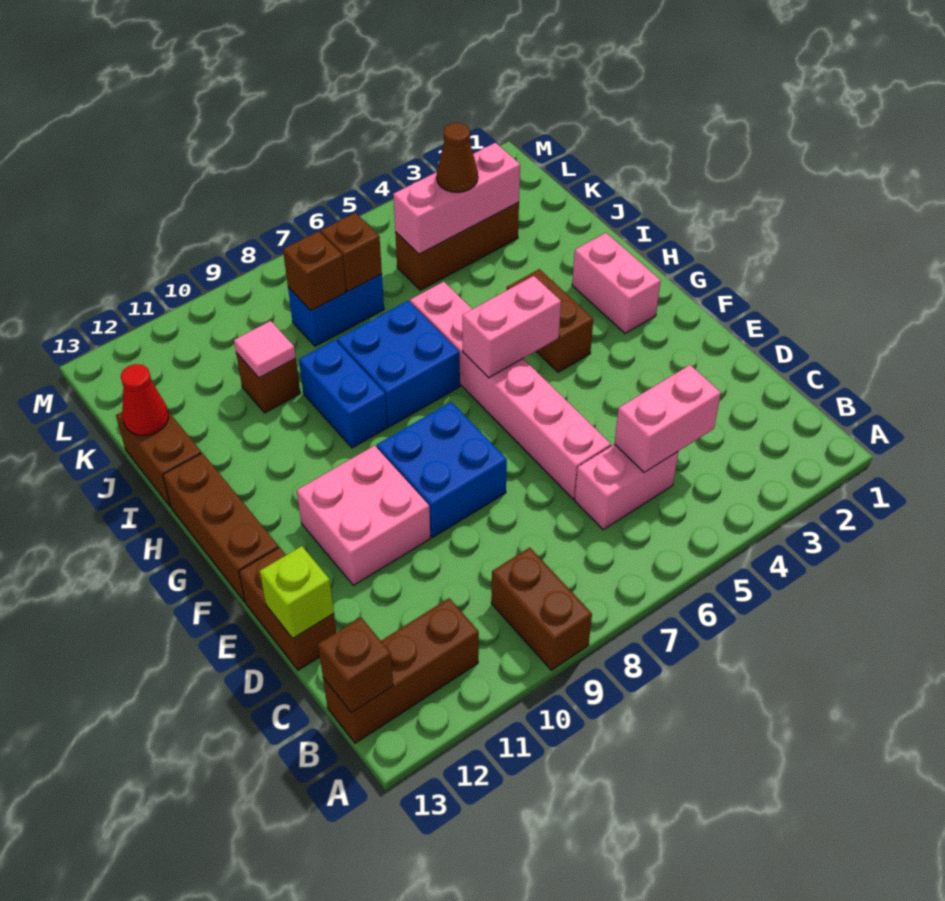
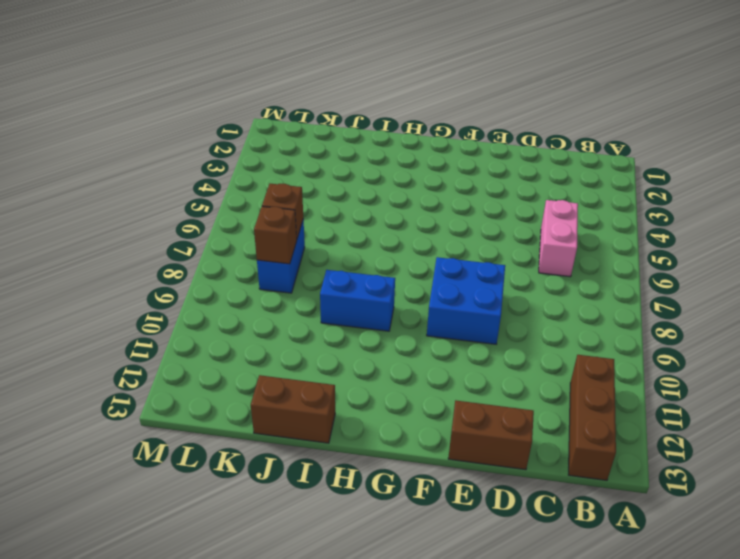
none -> brown 1x2 brick [491,547,592,670]
none -> pink 1x6 brick [410,282,611,499]
none -> pink 2x2 brick [297,446,430,585]

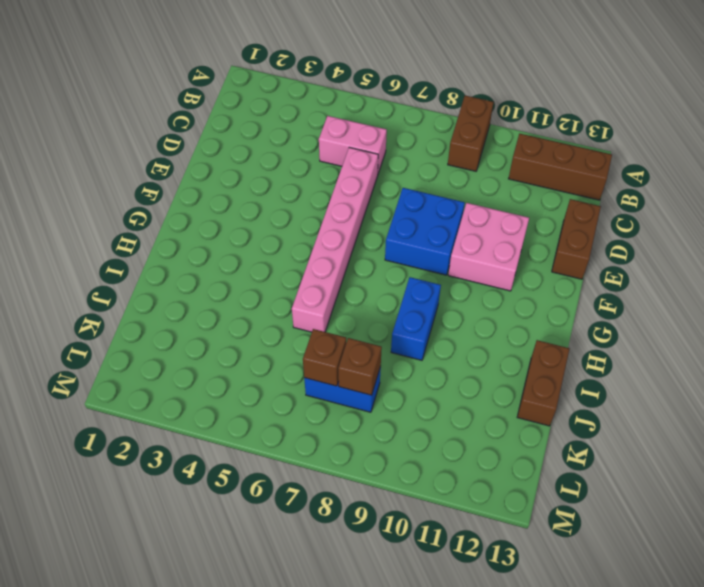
none -> brown 1x3 brick [163,453,279,602]
none -> pink 1x2 brick [572,233,661,333]
none -> brown 1x2 brick [507,269,593,372]

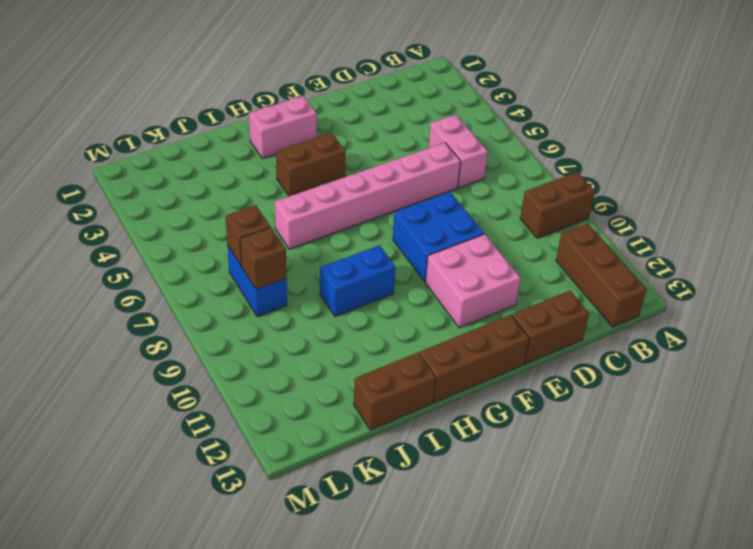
none -> blue 2x2 brick [337,301,460,427]
none -> brown 1x1 brick [236,353,300,413]
none -> brown 1x3 brick [395,202,519,290]

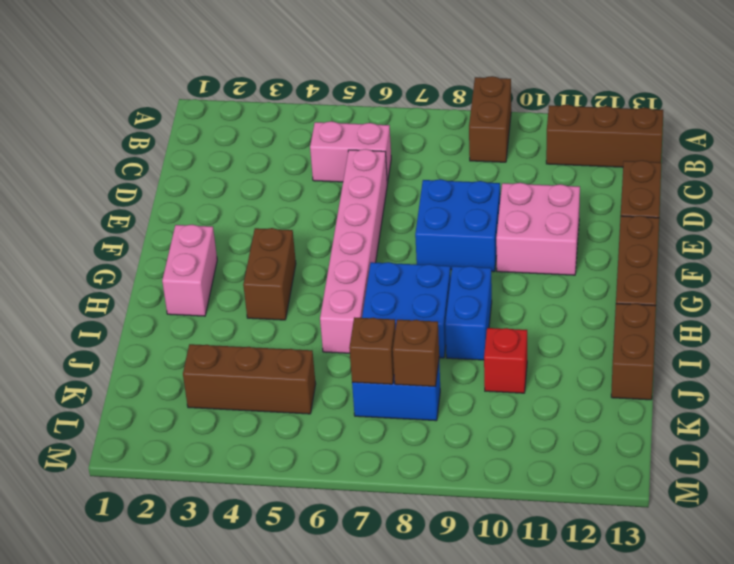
red 1x1 brick [484,328,527,393] -> brown 1x1 brick [236,353,300,413]
none -> brown 1x1 brick [318,618,393,713]
none -> pink 1x2 brick [614,365,721,473]
none -> lime 1x1 brick [260,546,334,638]

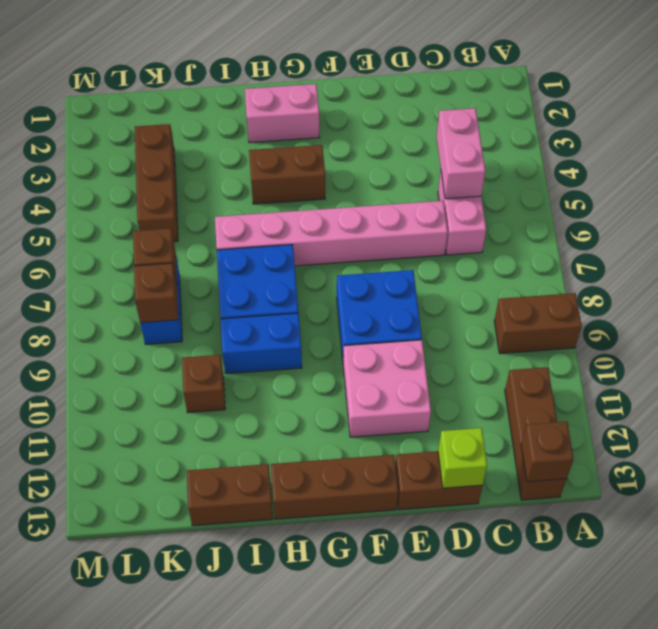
none -> pink 1x2 brick [462,276,561,378]
none -> pink 1x1 tile [234,321,296,378]
none -> red 1x1 cone [121,364,169,436]

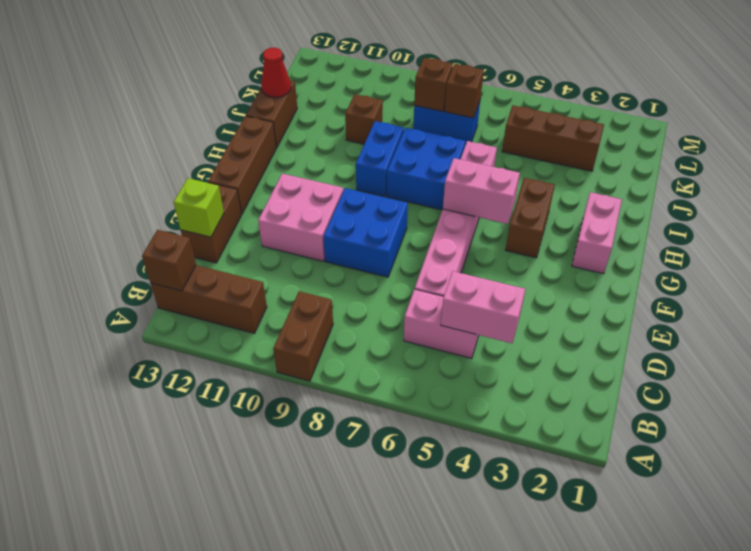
none -> pink 1x1 tile [234,321,296,378]
none -> pink 1x3 brick [393,143,520,254]
none -> brown 1x1 cone [437,123,478,192]

